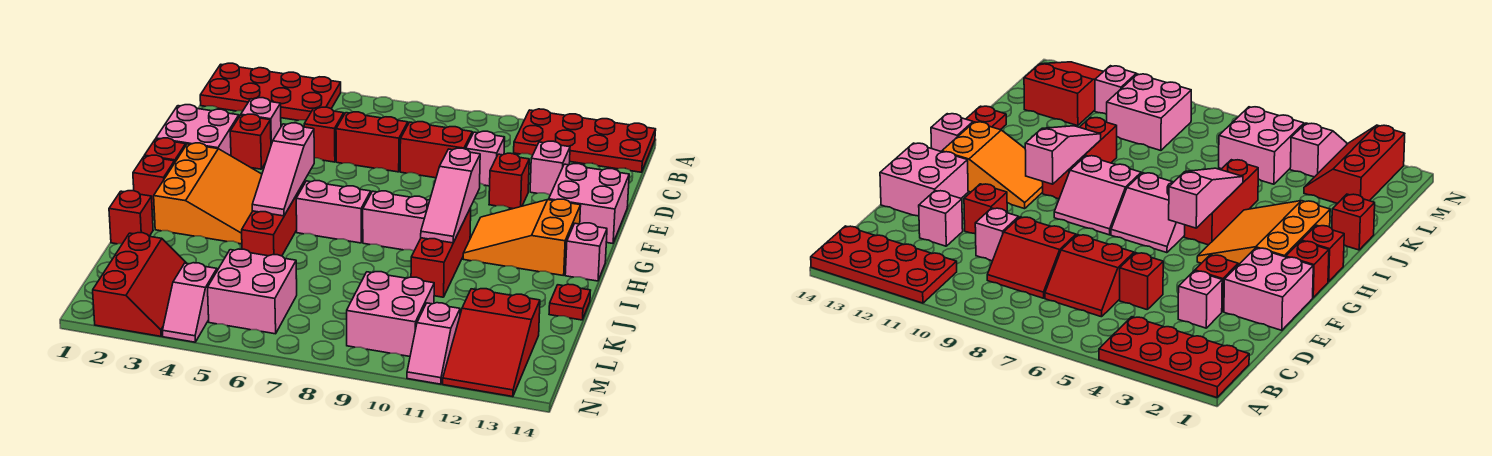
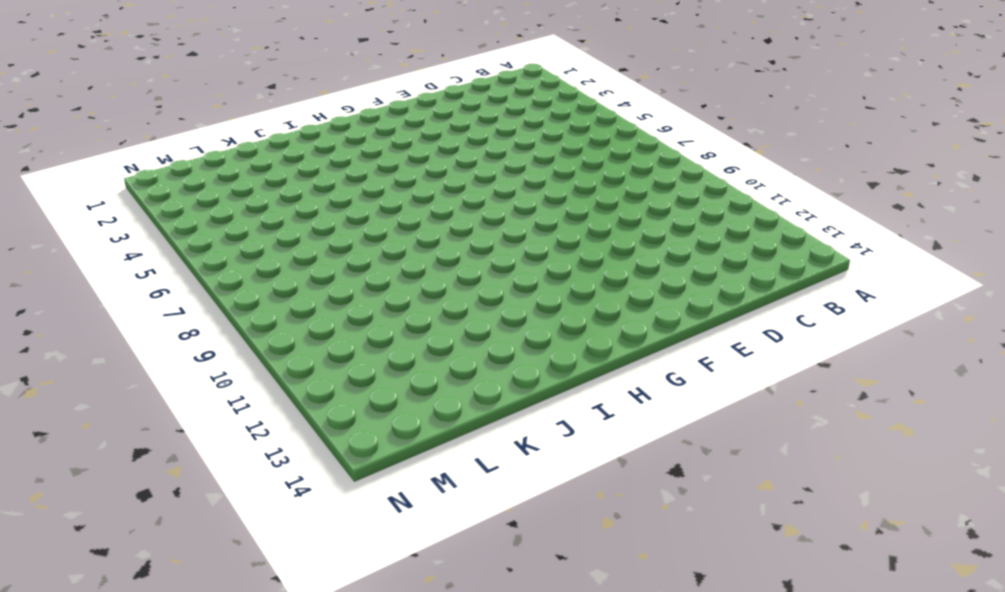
none -> red 2x4 plate [200,63,341,120]
none -> red 2x4 plate [514,109,656,172]
none -> red 2x2 slope [336,112,409,172]
none -> red 2x2 slope [400,122,473,178]

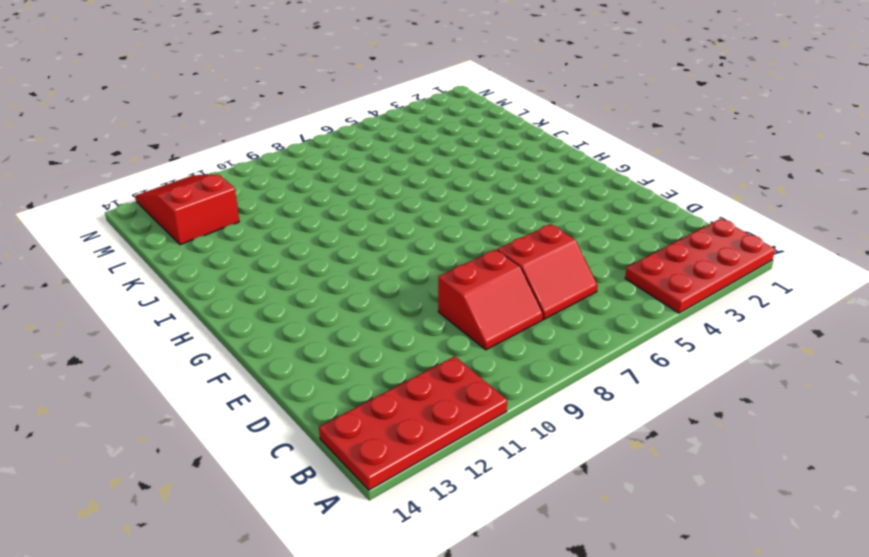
none -> pink 1x1 brick [241,98,281,144]
none -> red 1x1 brick [304,107,344,162]
none -> pink 1x1 brick [466,131,505,186]
none -> pink 1x1 brick [530,141,570,195]

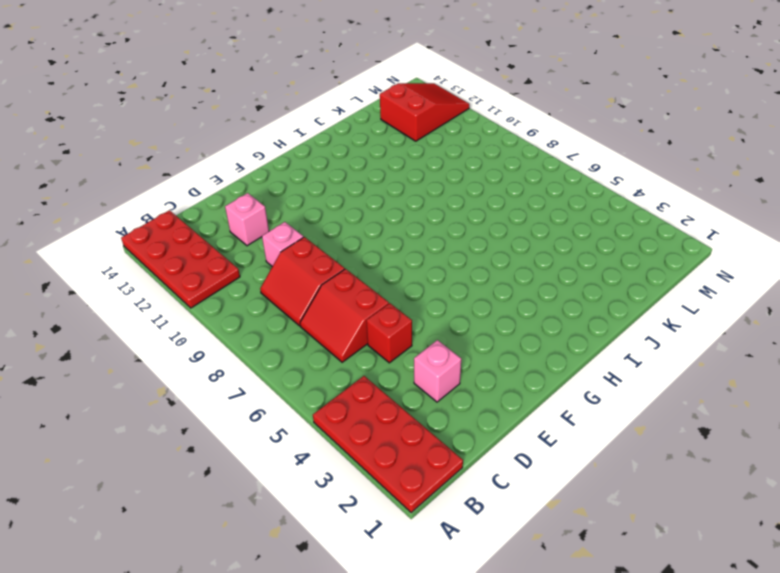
none -> pink 2x2 brick [156,105,239,156]
none -> red 1x1 brick [230,114,271,169]
none -> red 1x1 brick [489,153,529,209]
none -> pink 2x2 brick [549,164,629,243]

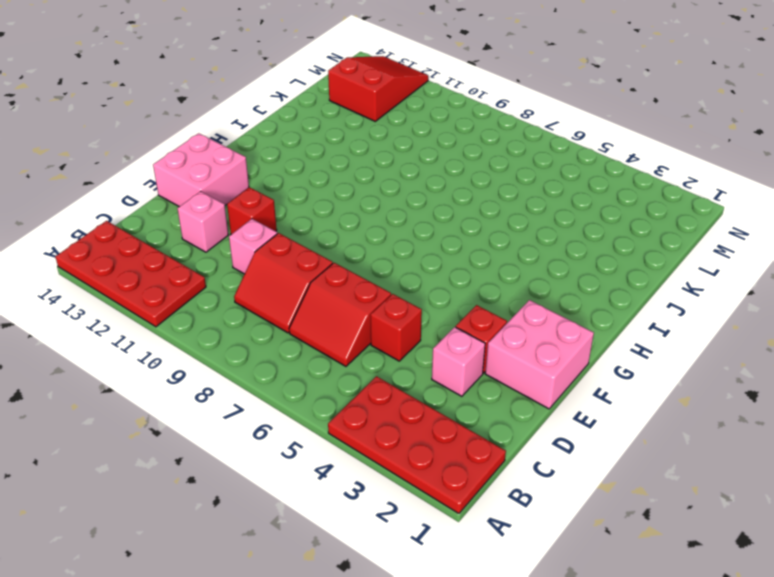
none -> red 1x1 brick [145,138,186,162]
none -> orange 3x3 slope [154,143,262,244]
none -> pink 2x2 slope [296,180,372,243]
none -> pink 2x2 slope [363,191,430,251]

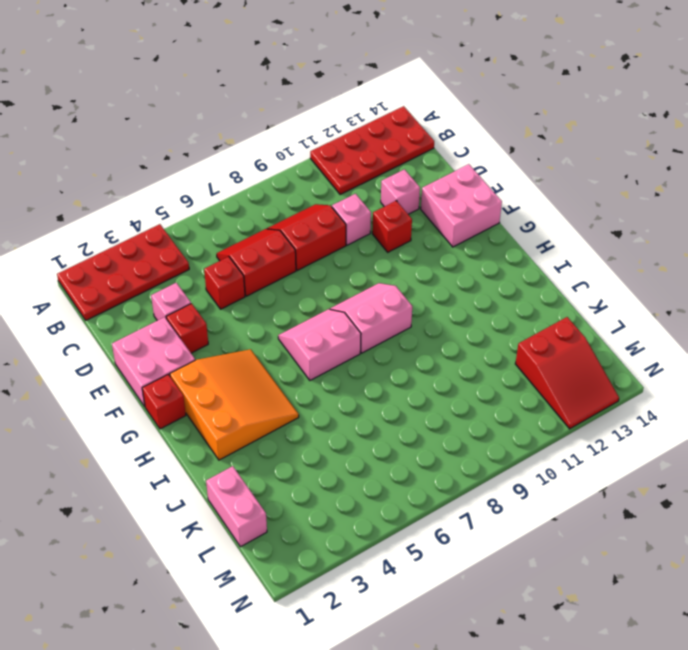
pink 1x2 brick [206,466,267,547] -> none
none -> orange 2x3 slope [463,199,581,276]
none -> red 1x1 brick [133,155,175,210]
none -> red 1x3 brick [242,182,304,256]
none -> red 1x3 brick [411,208,471,297]

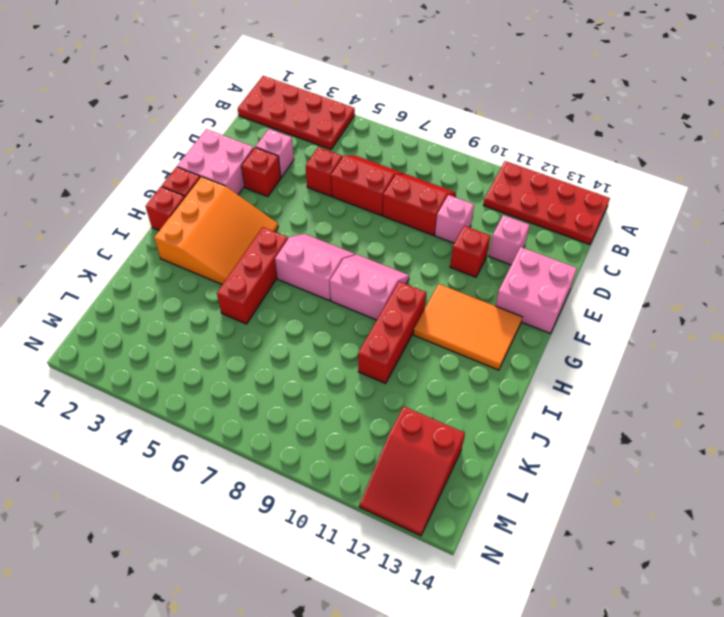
orange 2x3 tile [414,284,522,370] -> orange 2x3 slope [463,199,581,276]
none -> pink 1x1 brick [565,223,607,281]
none -> red 1x1 brick [109,191,153,244]
none -> red 1x1 plate [549,284,591,320]
none -> red 2x3 slope [93,233,186,336]

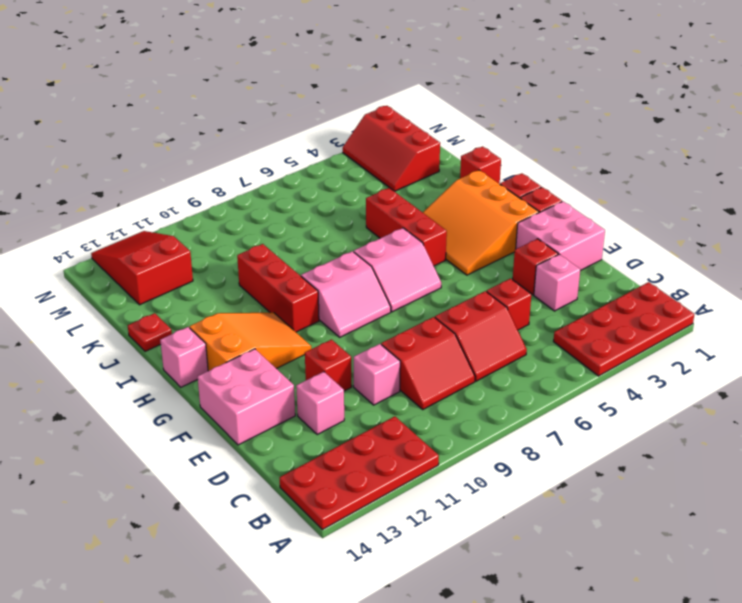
none -> pink 2x2 brick [208,249,297,334]
none -> pink 2x2 brick [347,272,434,357]
none -> pink 1x2 slope [163,263,217,342]
none -> pink 1x2 slope [407,303,460,384]

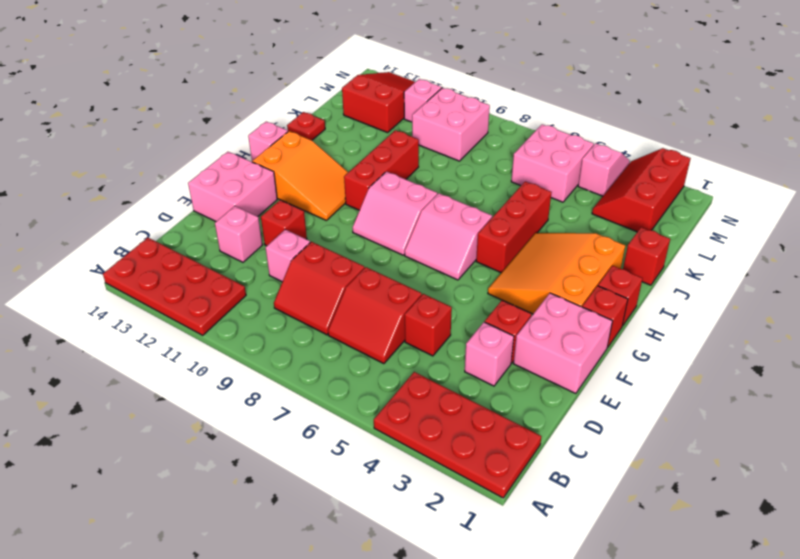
none -> pink 1x3 slope [252,123,314,216]
none -> pink 1x3 slope [421,148,480,243]

